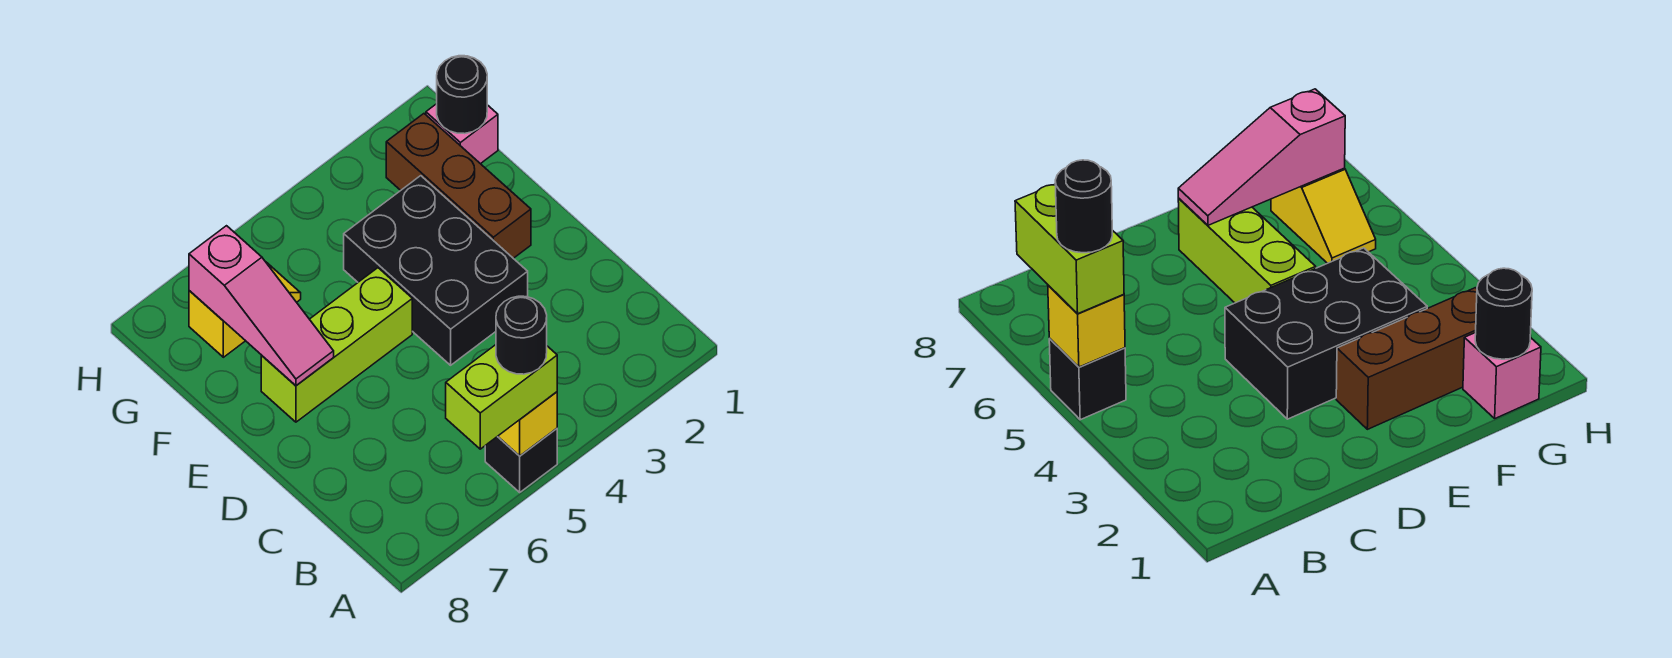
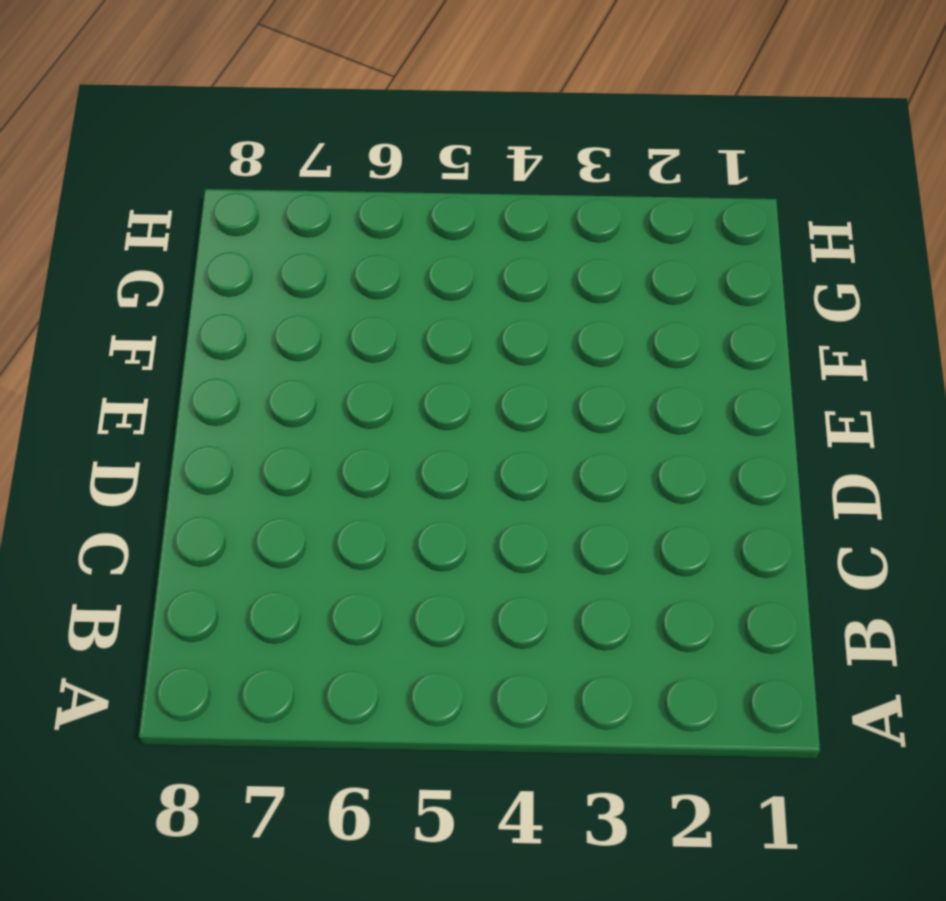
none -> black 1x1 brick [485,428,557,492]
none -> black 2x3 brick [344,176,528,365]

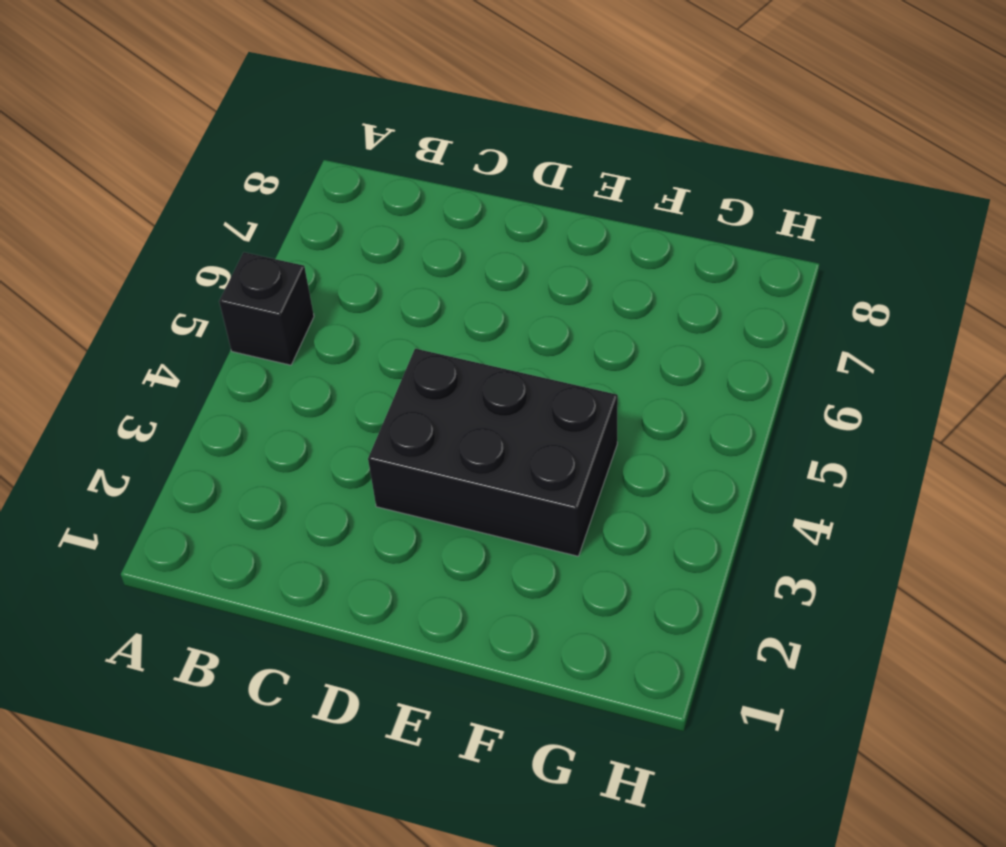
none -> brown 1x3 brick [386,114,531,258]
none -> lime 1x3 brick [261,268,412,422]

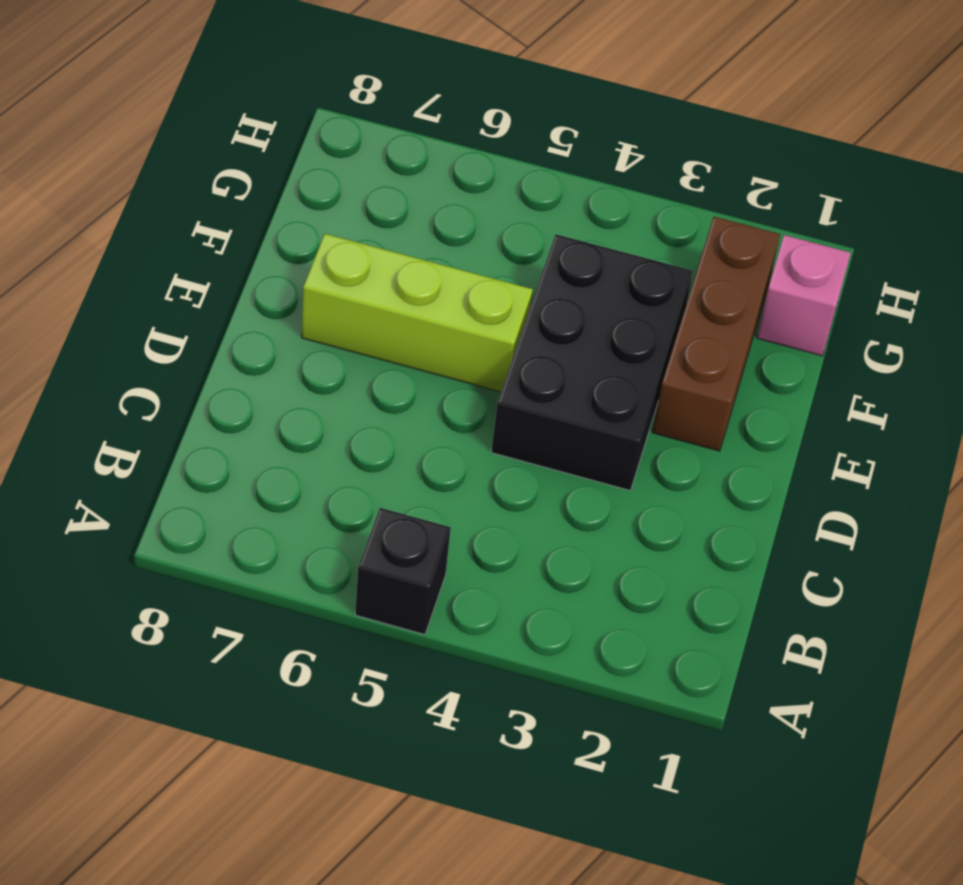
none -> yellow 1x2 slope [189,262,301,357]
none -> yellow 1x1 brick [498,392,557,456]

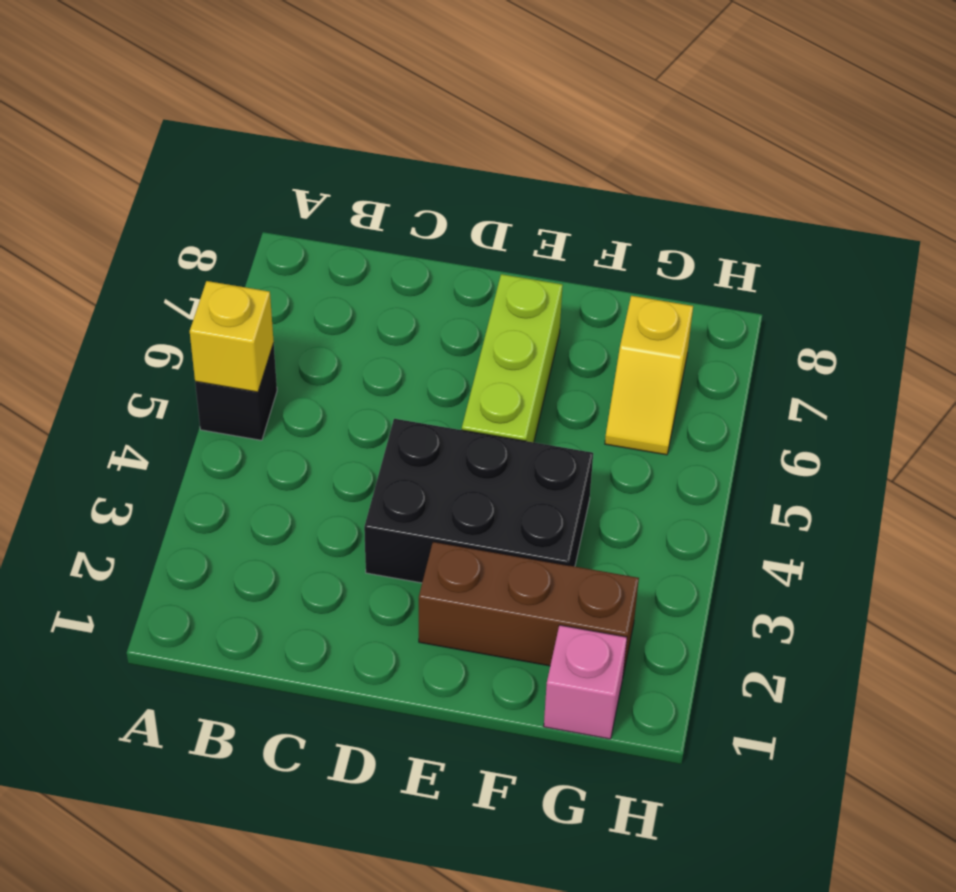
none -> pink 1x3 slope [189,226,334,386]
none -> black 1x1 round brick [437,56,487,134]

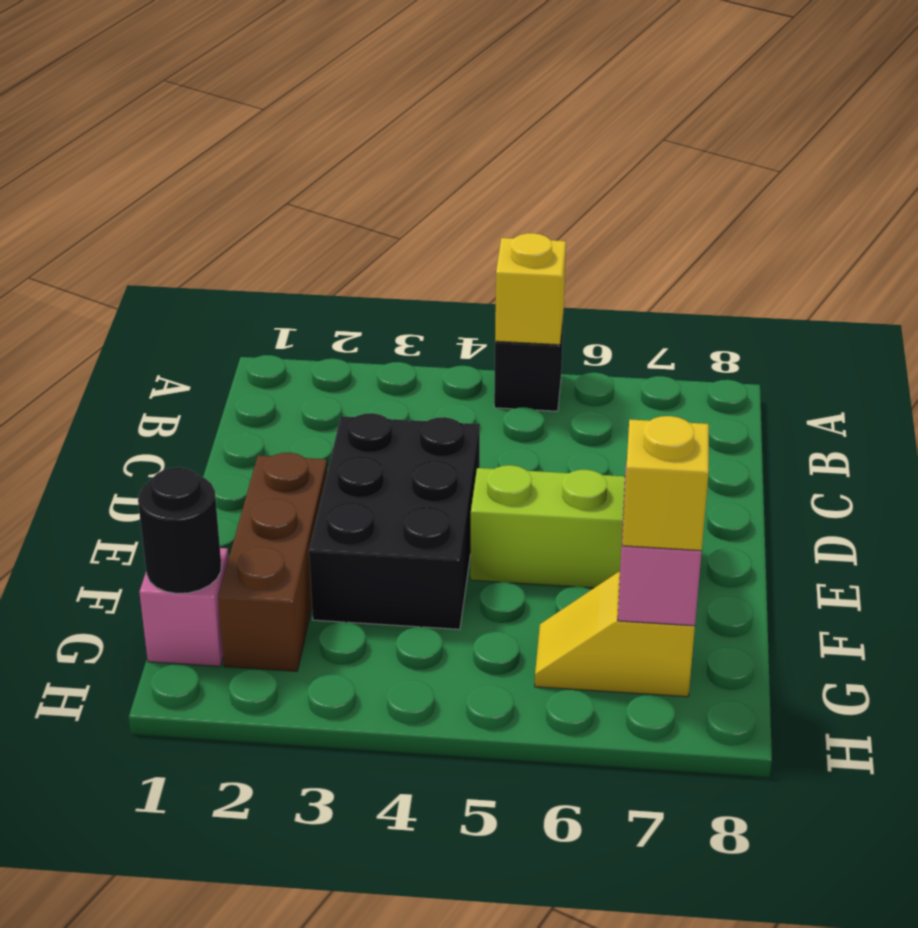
yellow 1x1 brick [622,416,709,551] -> none
none -> lime 1x2 brick [446,345,557,449]
none -> black 1x1 round brick [496,296,547,374]

